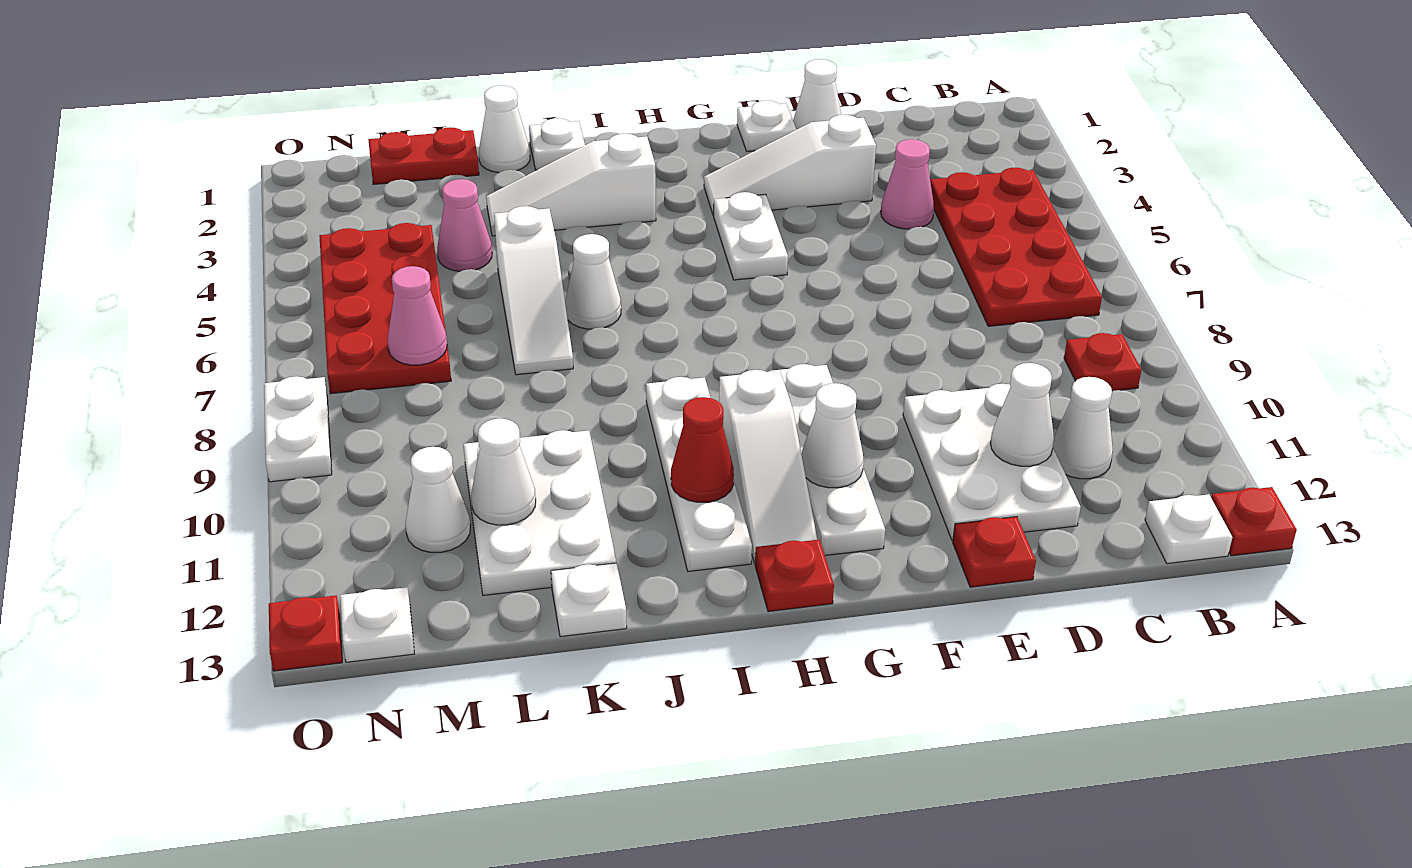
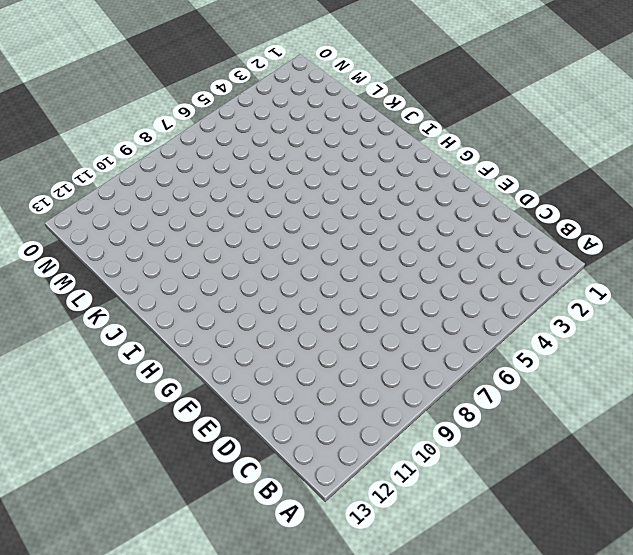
none -> red 1x1 plate [1211,487,1297,556]
none -> red 2x4 plate [930,168,1102,326]
none -> red 1x1 plate [1064,333,1141,391]
none -> white 1x1 plate [1145,494,1232,564]

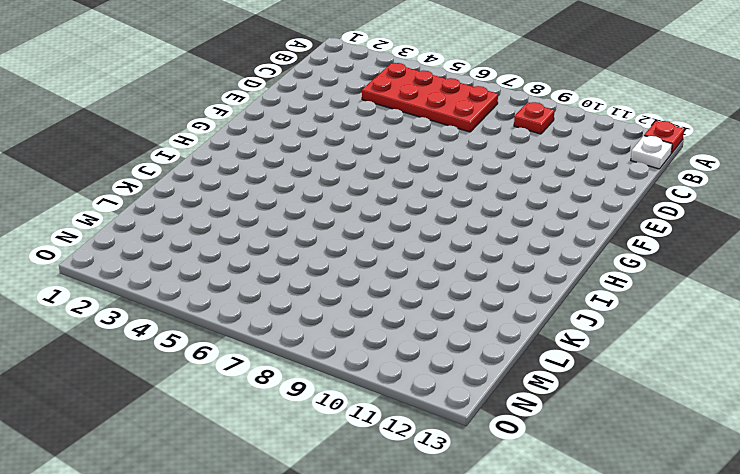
none -> white 1x1 cone [1053,377,1113,479]
none -> pink 1x1 cone [881,139,934,229]
none -> white 2x3 plate [903,384,1081,541]
none -> white 1x1 cone [793,59,841,129]

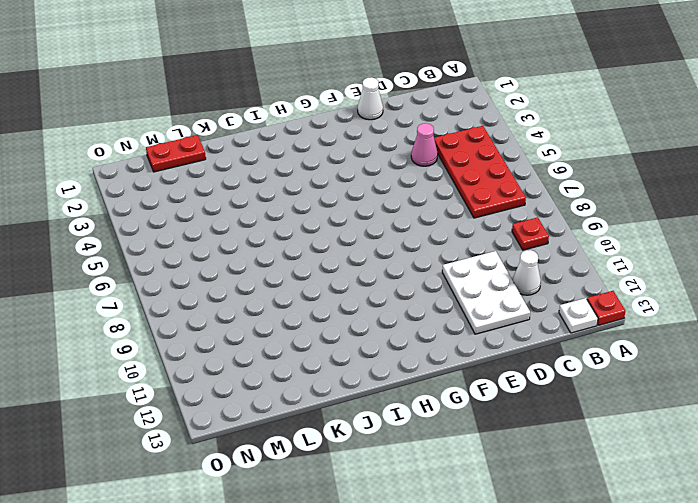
none -> white 1x3 slope [704,115,876,216]
none -> red 1x1 plate [953,517,1036,587]
none -> white 1x1 plate [737,101,797,151]
none -> white 1x2 plate [713,192,788,280]

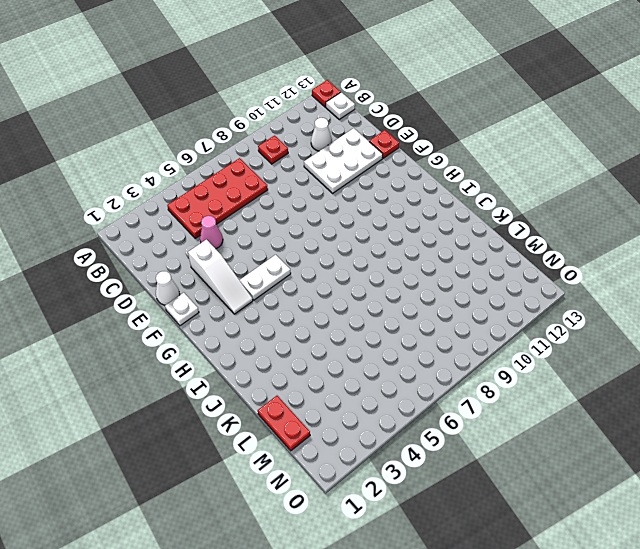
none -> white 1x4 plate [769,364,885,555]
none -> white 1x3 slope [719,370,817,563]
none -> red 1x1 plate [755,540,834,612]
none -> white 1x3 slope [486,134,656,236]

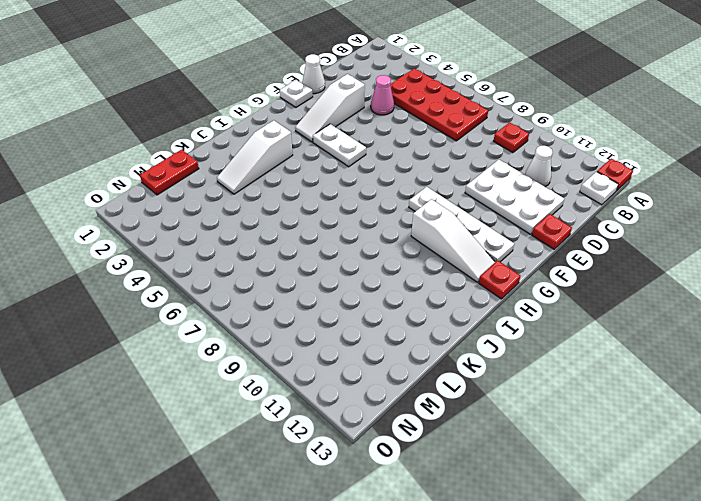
none -> white 1x4 plate [646,377,752,571]
none -> white 1x1 plate [529,118,585,170]
none -> white 1x1 cone [565,234,621,329]
none -> white 1x1 cone [479,86,530,173]

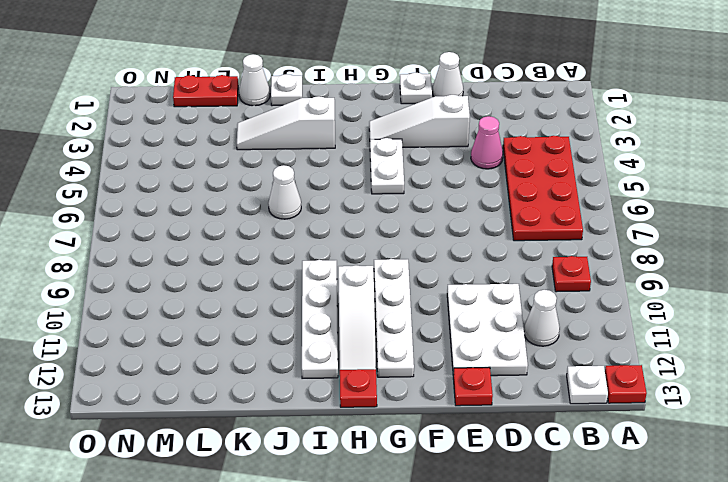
none -> white 1x3 slope [494,206,573,375]
none -> white 2x3 plate [464,430,616,595]
none -> white 1x1 plate [551,563,627,637]
none -> pink 1x1 cone [437,179,492,271]

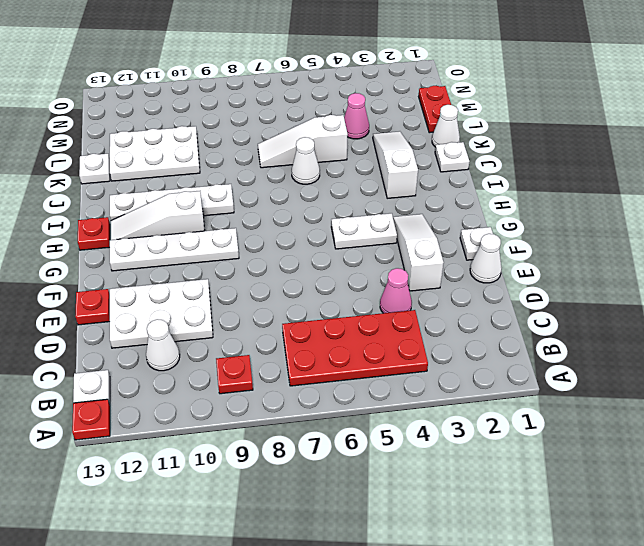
none -> red 2x4 plate [319,223,451,394]
none -> white 1x1 cone [405,447,470,552]
none -> white 1x1 plate [340,587,414,662]
none -> white 1x2 plate [264,376,332,482]

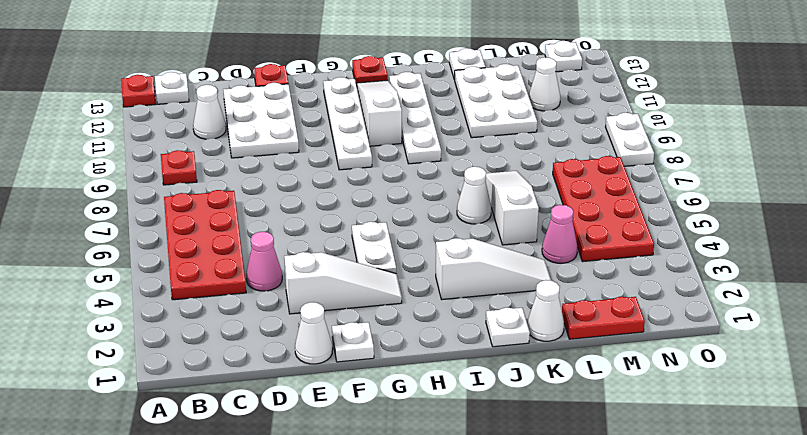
none -> red 1x1 plate [269,595,342,671]
none -> white 1x1 cone [991,363,1054,466]
none -> white 1x1 cone [801,383,864,488]
none -> red 1x1 cone [671,397,734,502]

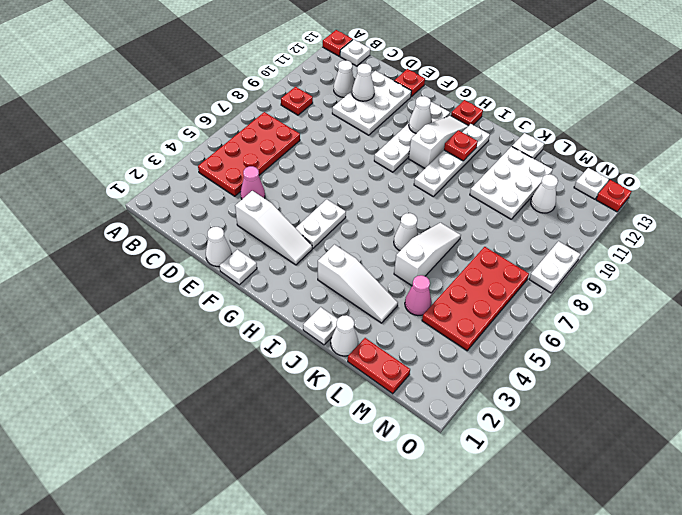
red 1x1 plate [444,130,478,161] -> red 1x1 cone [671,397,734,502]
none -> white 1x1 cone [471,419,536,525]
none -> pink 1x1 cone [387,266,447,365]

